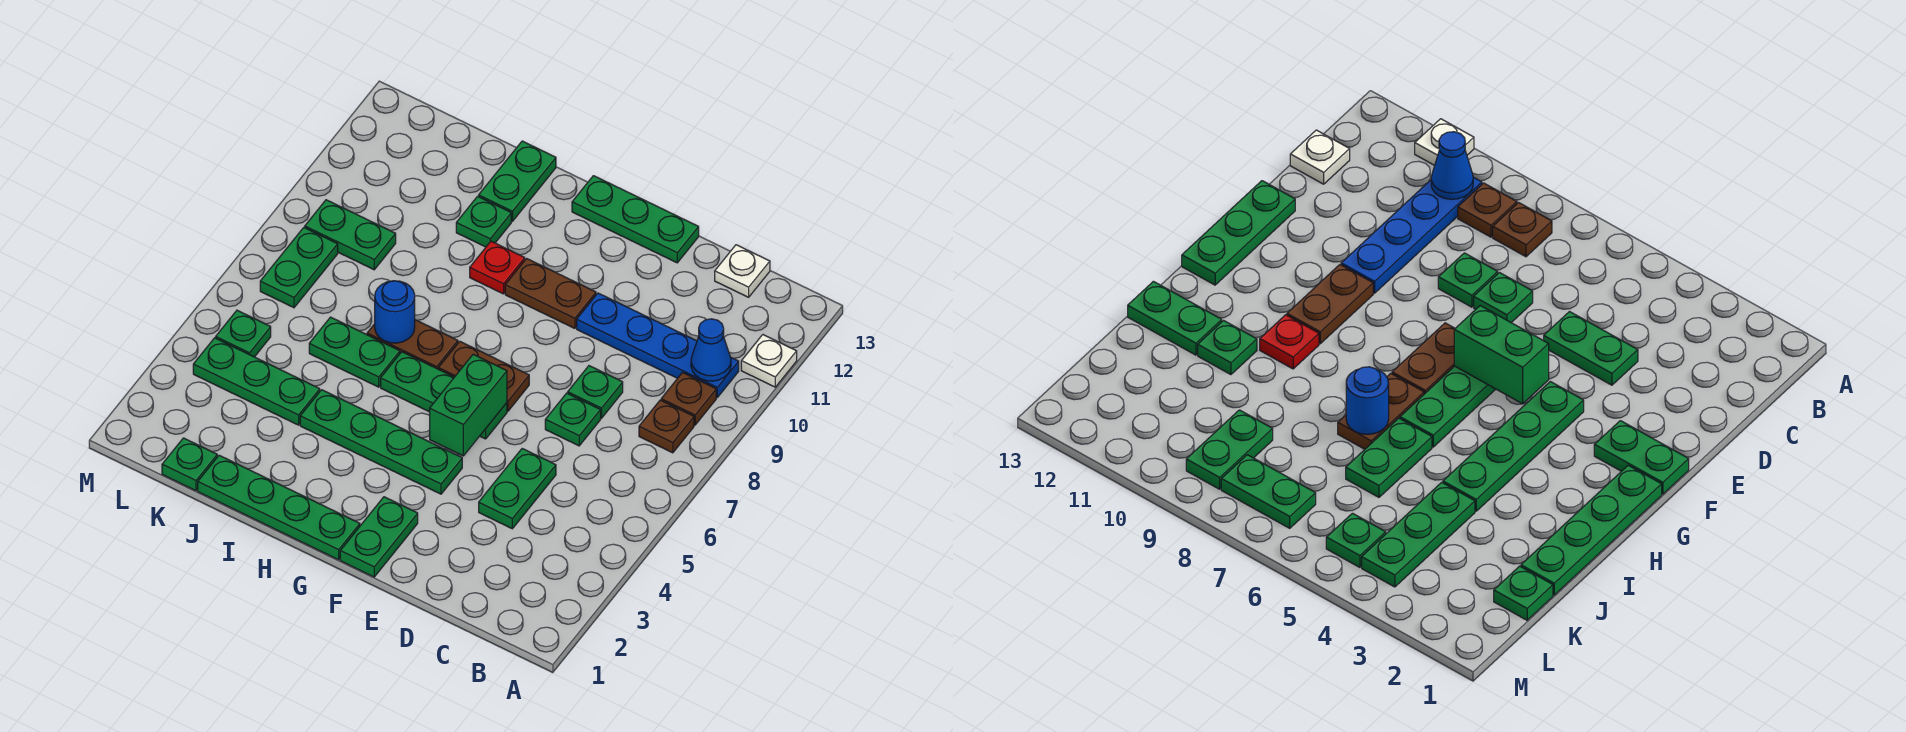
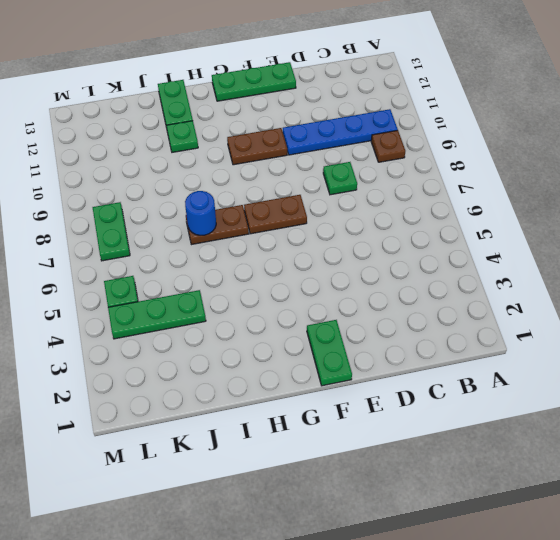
none -> white 1x1 plate [741,335,797,387]
none -> brown 1x1 plate [639,400,694,453]
none -> white 1x1 plate [715,245,770,297]

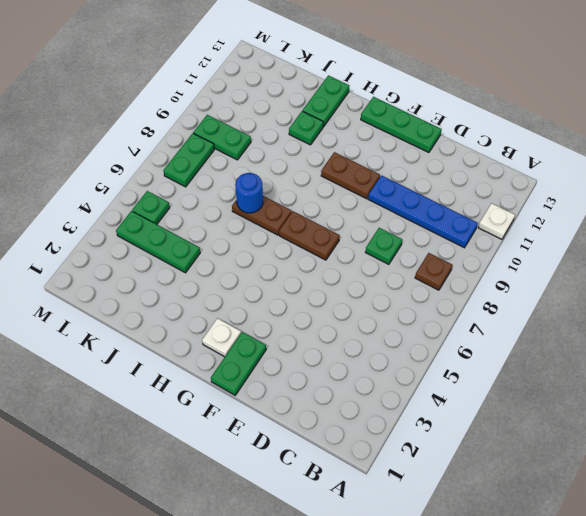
white 1x1 plate [202,318,241,357] -> white 1x1 plate moved to [715,245,770,297]
none -> brown 1x1 plate [661,373,716,425]
none -> green 1x2 plate [479,449,556,529]
none -> green 1x1 plate [545,393,601,446]

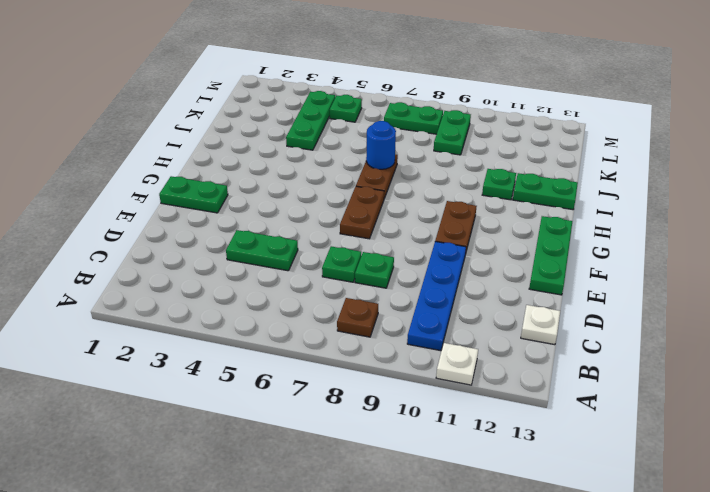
none -> brown 1x1 plate [661,373,716,425]
none -> green 1x4 plate [300,390,462,494]
none -> green 1x3 plate [381,352,507,439]

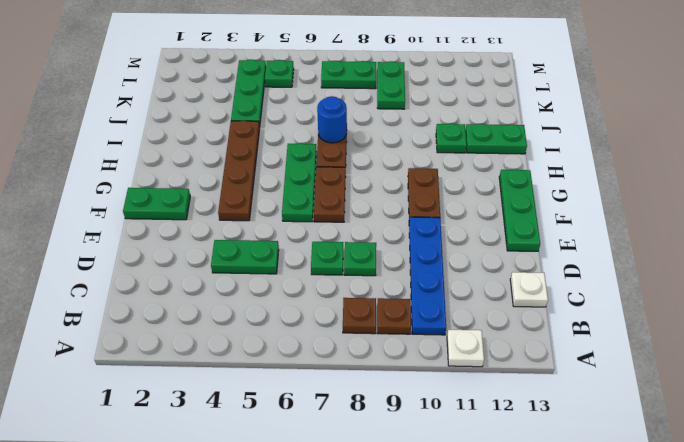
brown 1x4 plate [218,121,260,221] -> green 1x4 plate [300,390,462,494]
none -> green 1x4 plate [198,455,360,560]
none -> red 1x1 plate [470,241,525,294]
none -> green 1x2 plate [309,317,400,387]

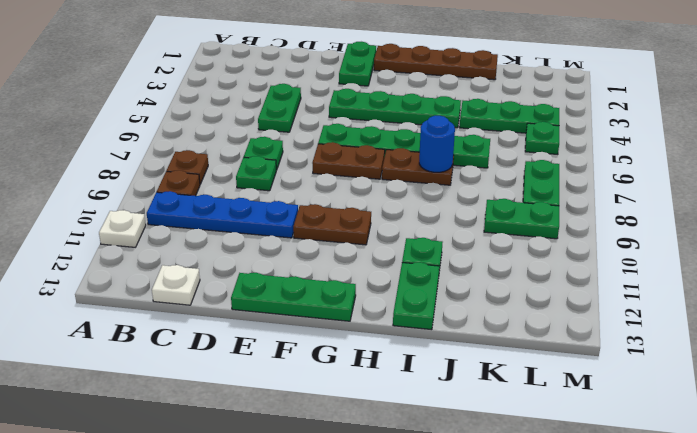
brown 1x4 plate [374,44,498,80] -> green 1x4 plate [198,455,360,560]
none -> red 1x1 plate [470,241,525,294]
none -> green 1x1 plate [162,438,217,491]
none -> blue 1x1 cone [691,319,731,381]

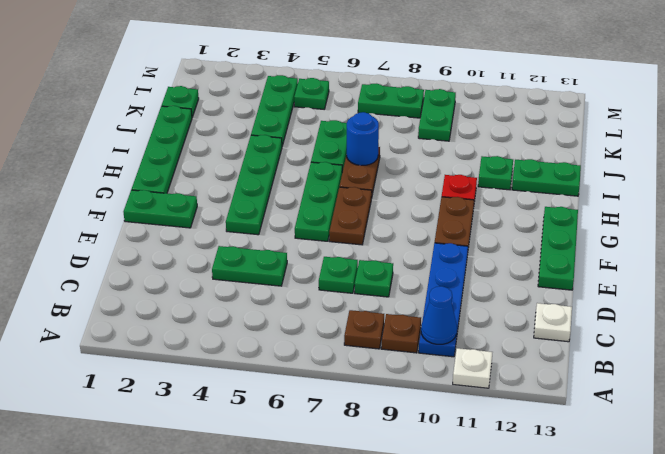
none -> green 1x2 brick [430,354,507,456]

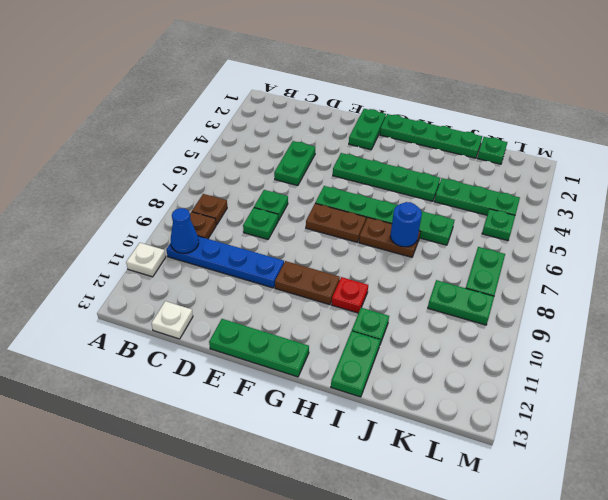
none -> green 1x2 brick [430,354,507,456]

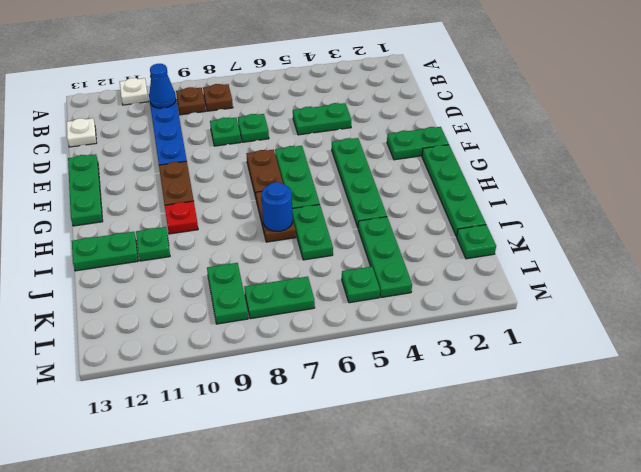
none -> green 1x2 brick [430,354,507,456]

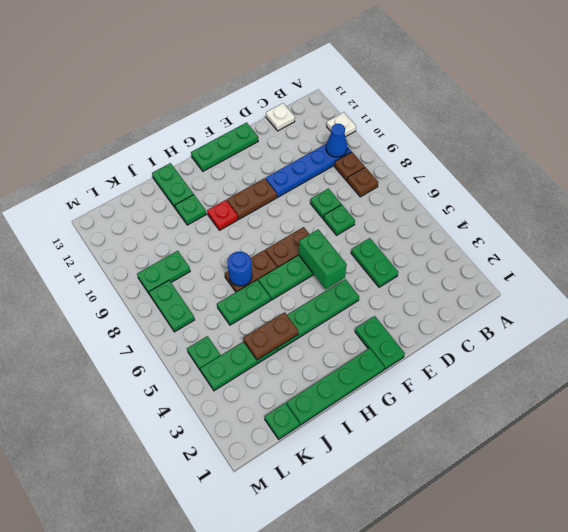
brown 1x2 plate [243,312,298,360] -> none

